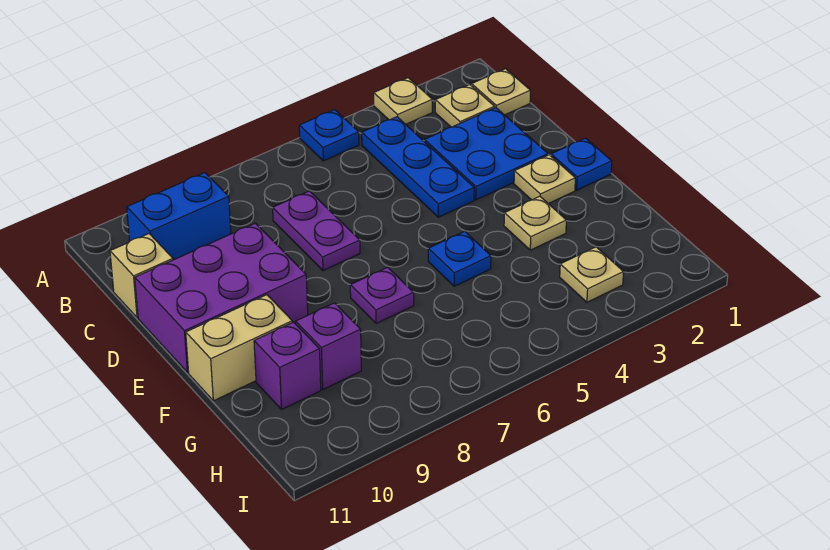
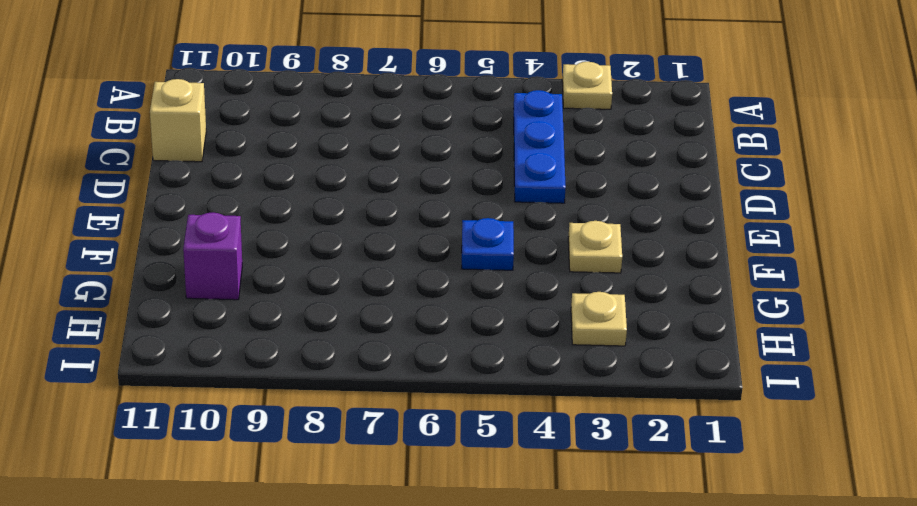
none -> blue 1x1 plate [299,110,359,161]
none -> tan 1x1 plate [472,69,531,115]
none -> tan 1x1 plate [435,85,495,127]

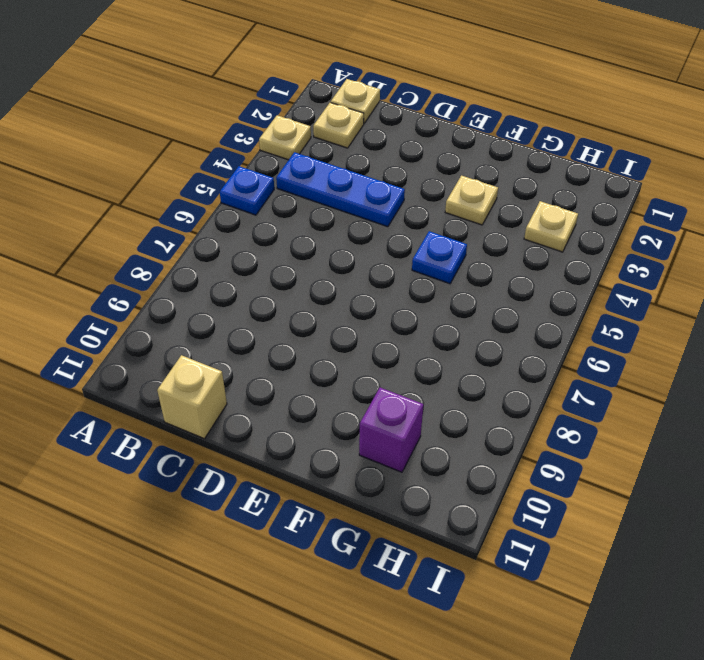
none -> blue 1x2 brick [127,173,231,260]
none -> blue 2x2 plate [425,108,548,200]
none -> purple 1x2 plate [273,191,360,270]

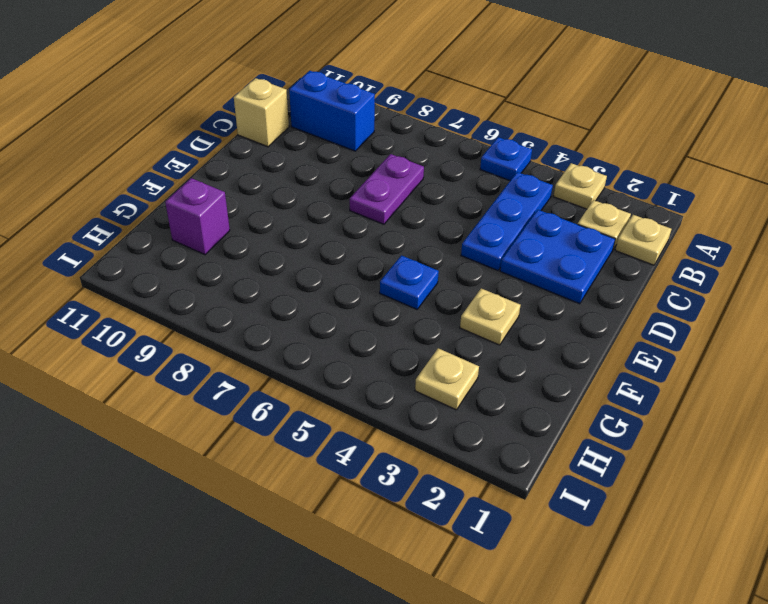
none -> purple 2x3 brick [135,223,308,373]
none -> blue 1x1 plate [551,138,612,190]
none -> tan 1x1 plate [514,155,575,204]

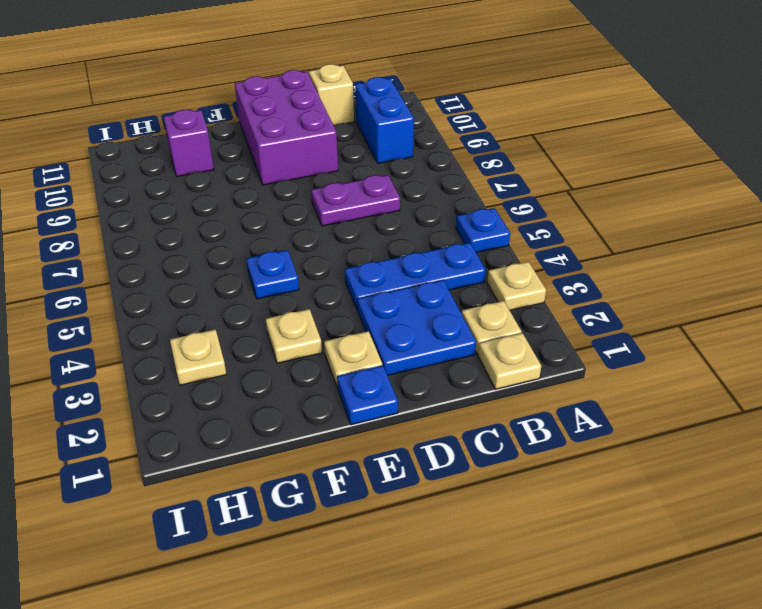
none -> purple 1x1 plate [350,267,414,323]
none -> tan 1x2 brick [186,295,292,401]
none -> purple 1x1 brick [296,303,361,389]

